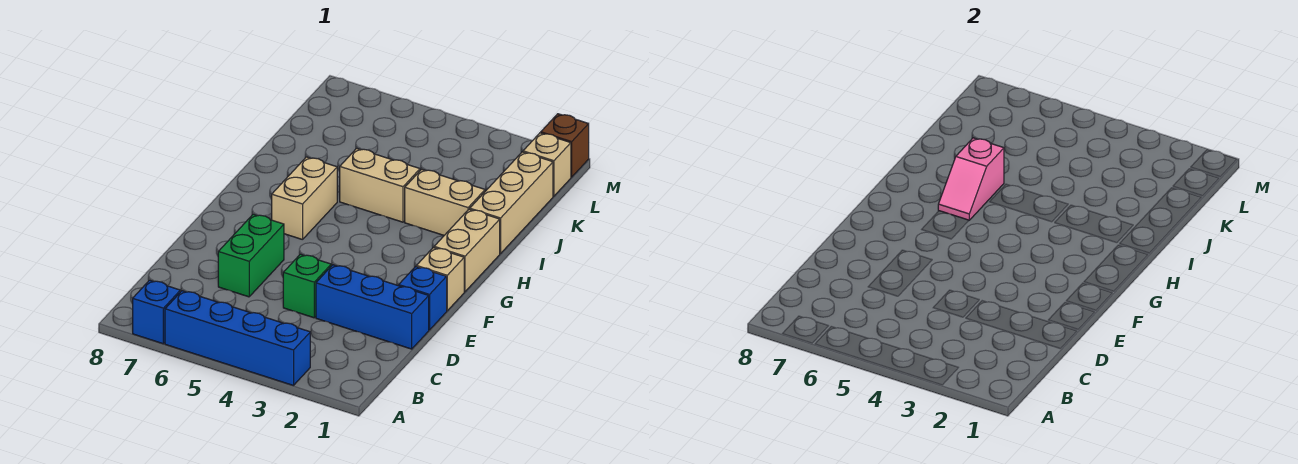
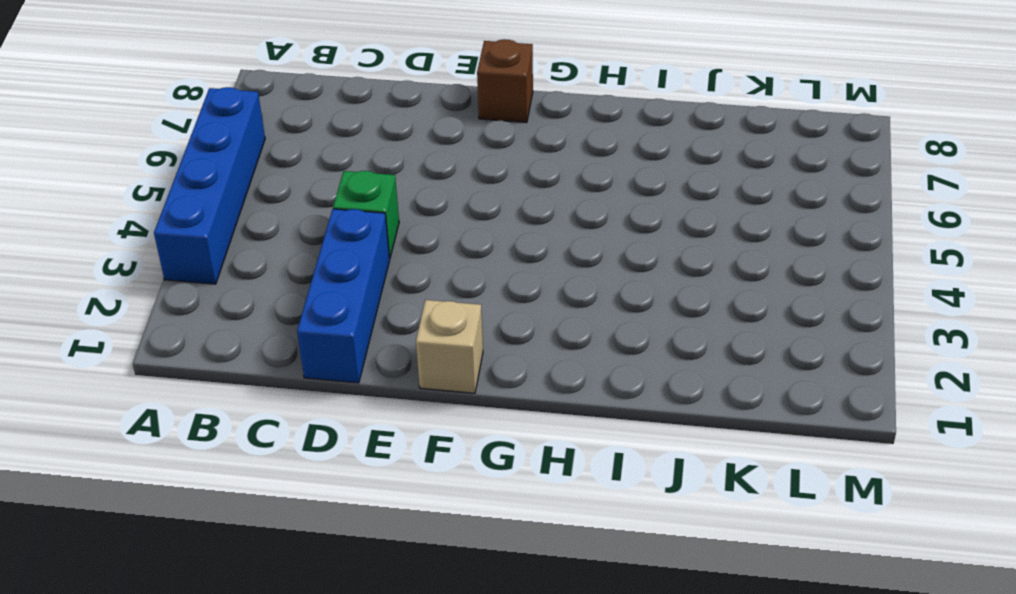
brown 1x1 brick [477,39,533,123] -> brown 1x1 brick moved to [541,114,589,177]
none -> blue 1x1 brick [133,280,180,344]
none -> green 1x2 brick [218,214,284,297]
none -> blue 1x1 brick [399,266,447,330]

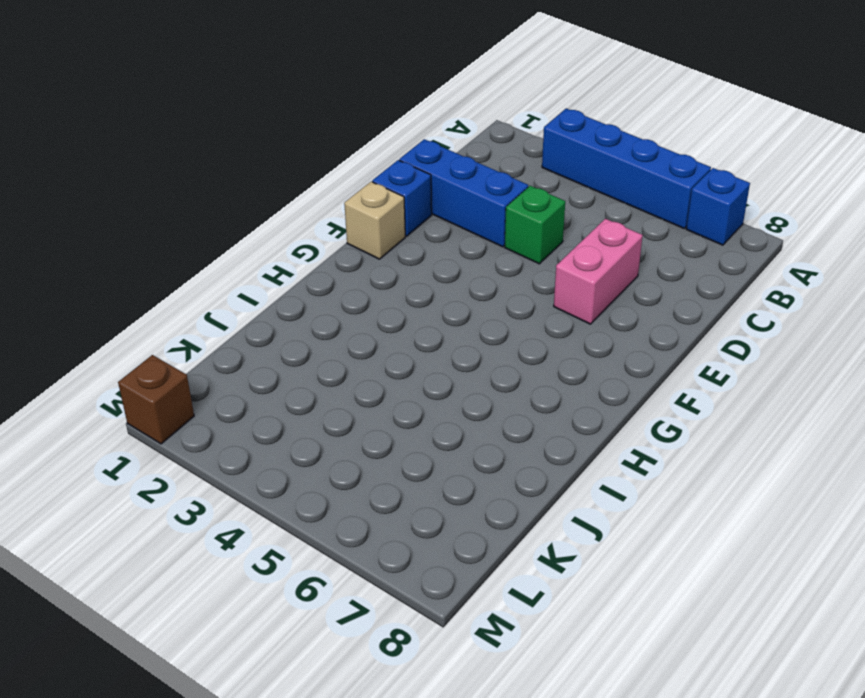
pink 1x2 brick [554,219,643,324] -> green 1x2 brick [218,214,284,297]
none -> tan 1x2 brick [434,209,500,292]
none -> tan 1x2 brick [272,157,337,240]
none -> tan 1x3 brick [470,152,553,254]

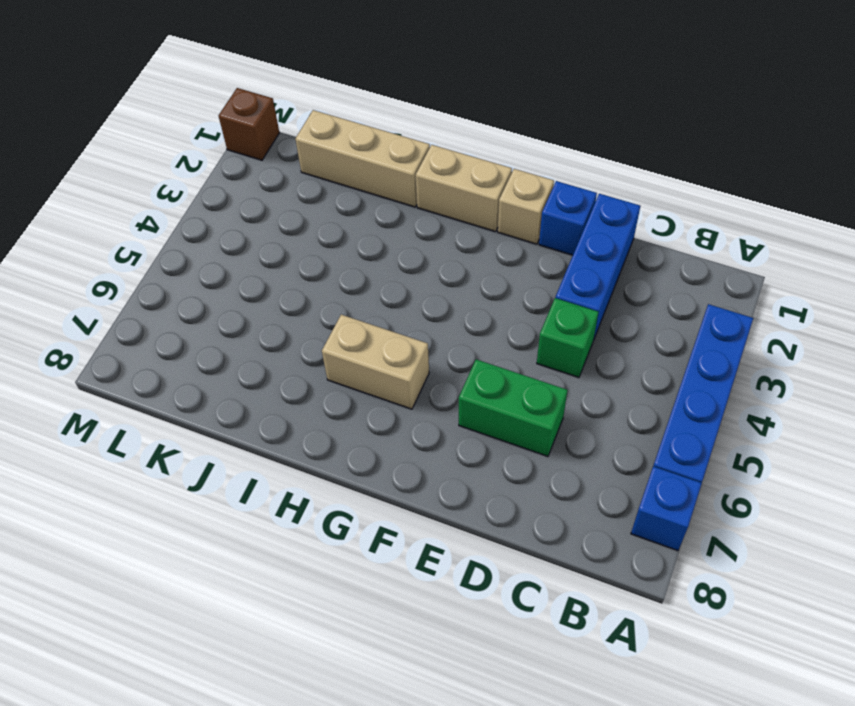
none -> tan 1x2 brick [405,169,485,235]
none -> tan 1x2 brick [340,148,420,222]
none -> tan 1x1 brick [523,133,571,196]

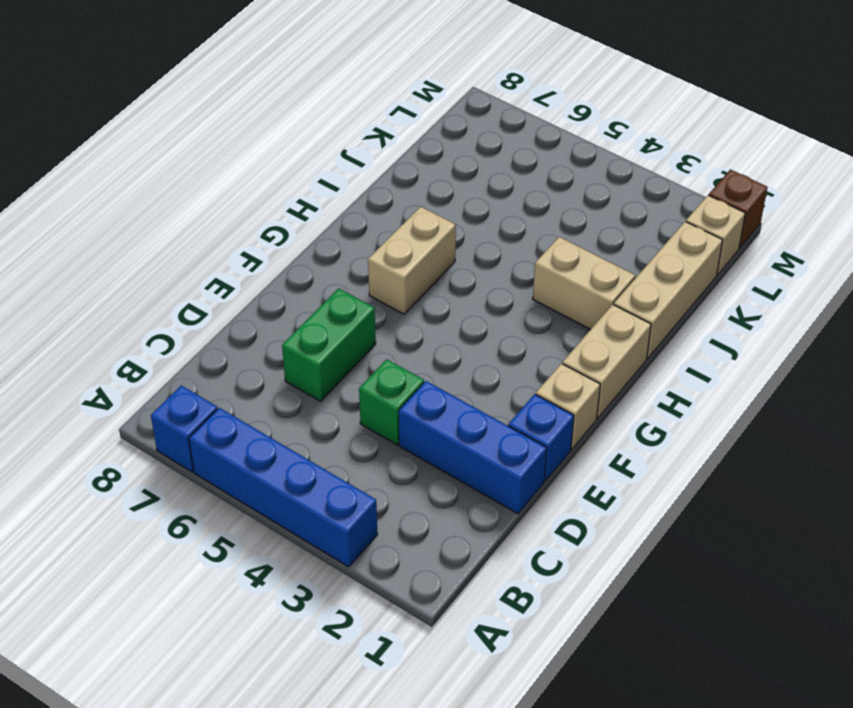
none -> tan 1x2 brick [340,148,420,222]
none -> pink 1x2 slope [938,138,1004,220]

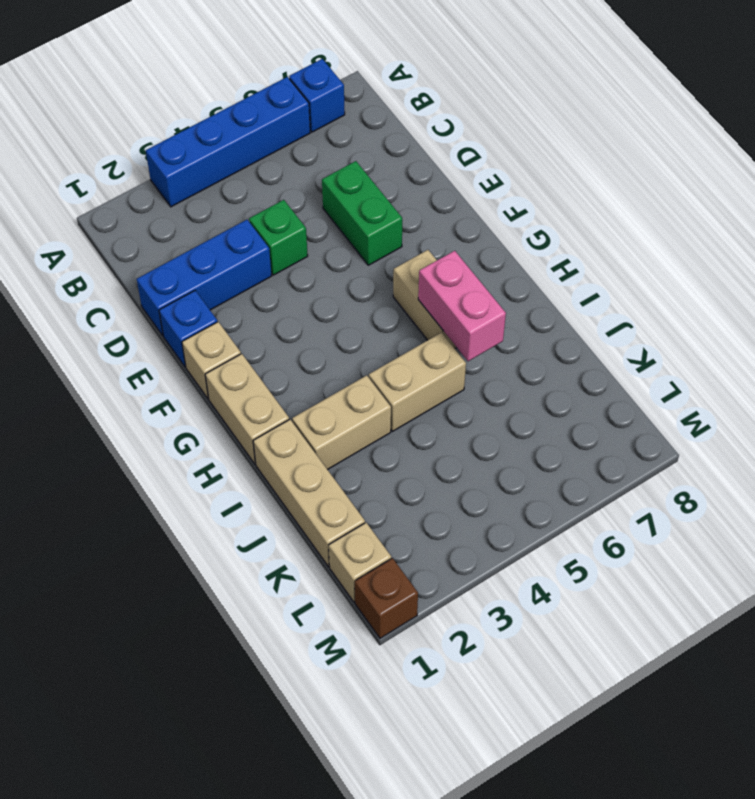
pink 1x2 brick [418,251,506,361] -> pink 1x2 slope [938,138,1004,220]

